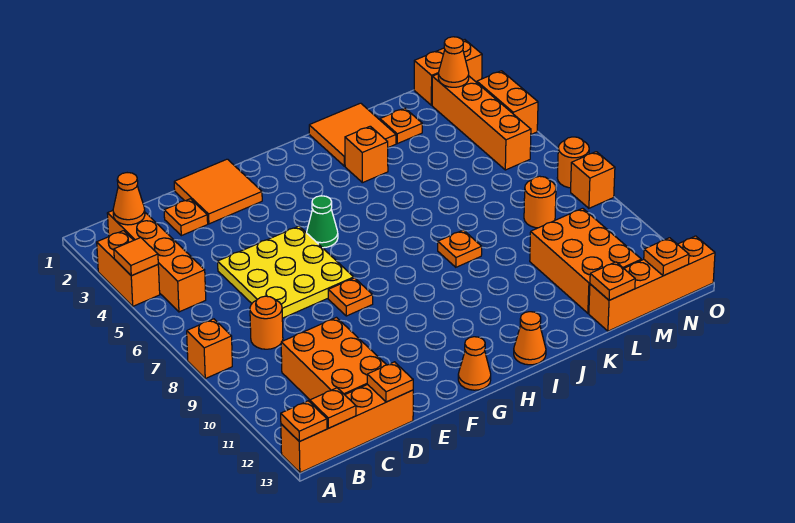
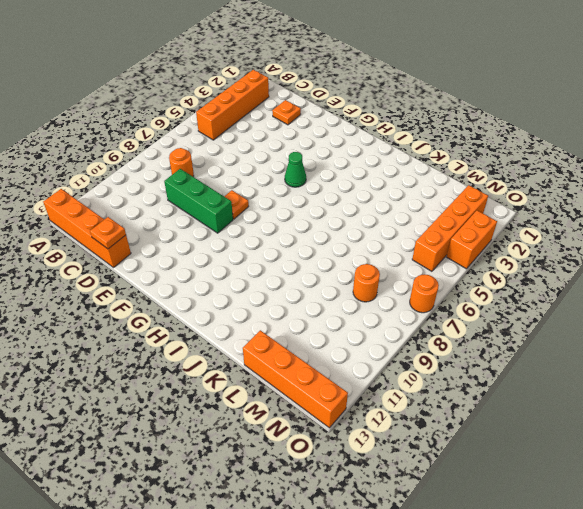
green 1x3 brick [164,169,233,233] -> none
none -> orange 1x2 brick [97,231,160,306]
none -> orange 1x1 brick [187,319,232,379]
none -> orange 2x3 brick [281,317,386,400]
none -> yellow 3x3 plate [218,226,354,318]

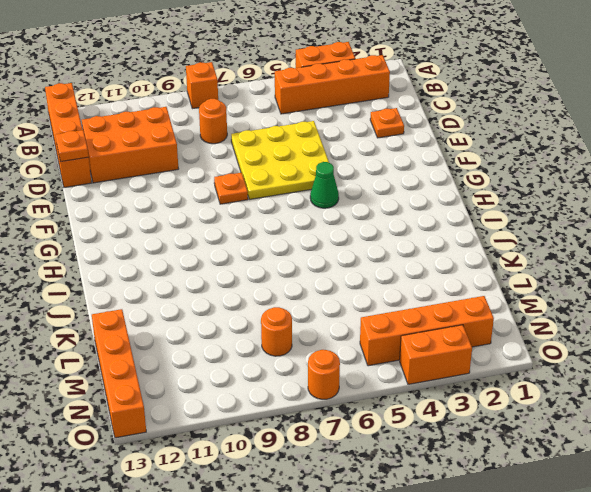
none -> orange 2x2 tile [174,159,262,224]
none -> orange 1x1 cone [458,337,491,390]
none -> orange 1x1 cone [514,312,546,365]
none -> orange 2x2 tile [309,103,396,166]

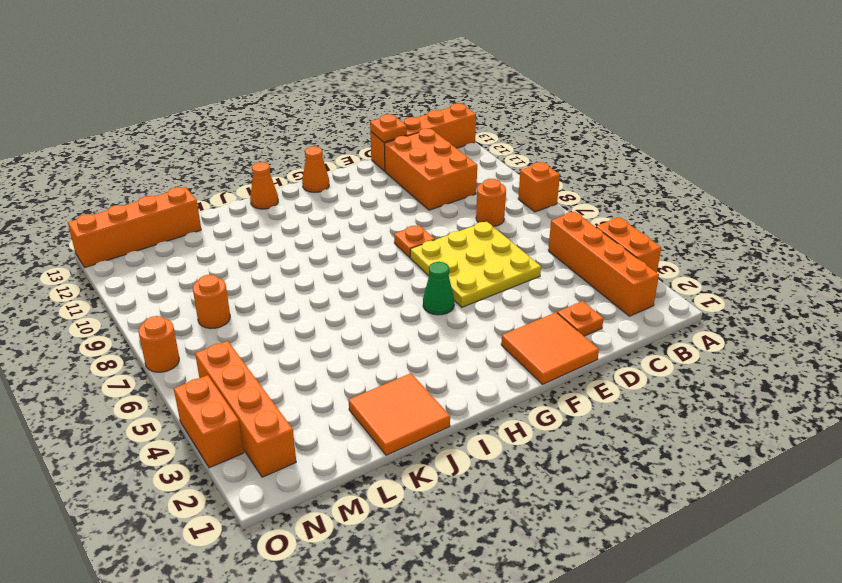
none -> orange 1x1 brick [345,126,388,183]
none -> orange 1x1 plate [438,230,482,267]
none -> orange 1x1 plate [380,108,422,144]
none -> orange 2x3 brick [530,208,641,313]

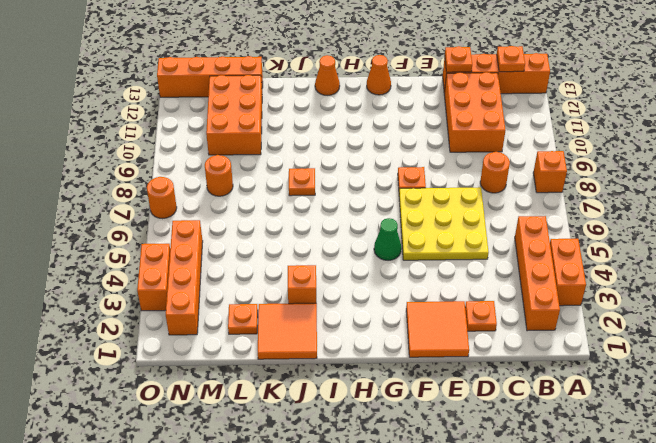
none -> orange 1x2 brick [414,40,482,105]
none -> orange 1x1 brick [571,152,615,208]
none -> orange 1x1 tile [114,237,158,276]
none -> orange 1x1 plate [281,401,327,442]

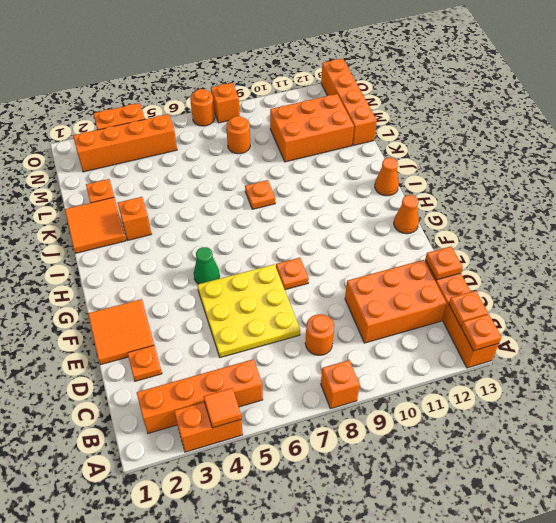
none -> orange 1x2 brick [414,40,482,105]
none -> orange 1x1 cone [113,173,145,225]
none -> orange 1x1 plate [590,262,635,300]
none -> orange 1x1 cone [438,37,469,87]

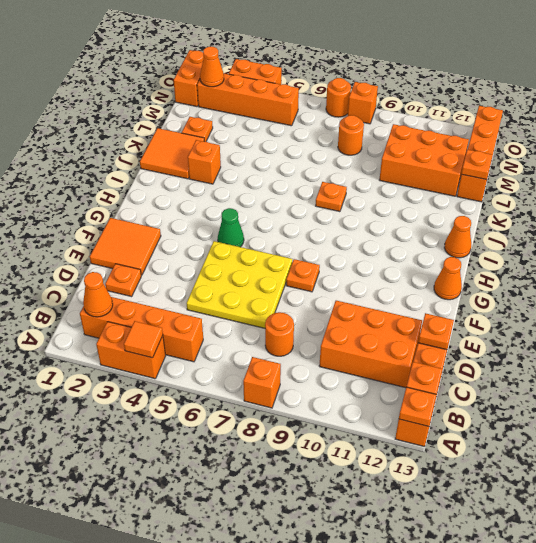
none -> orange 1x1 plate [644,238,689,276]

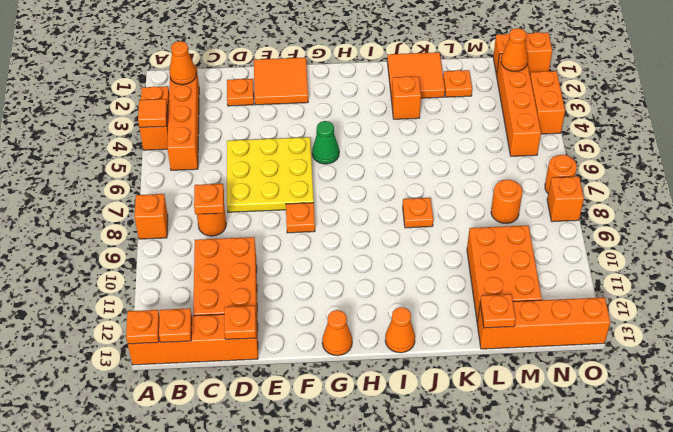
orange 1x1 plate [194,184,224,214] -> orange 1x1 plate moved to [644,238,689,276]

